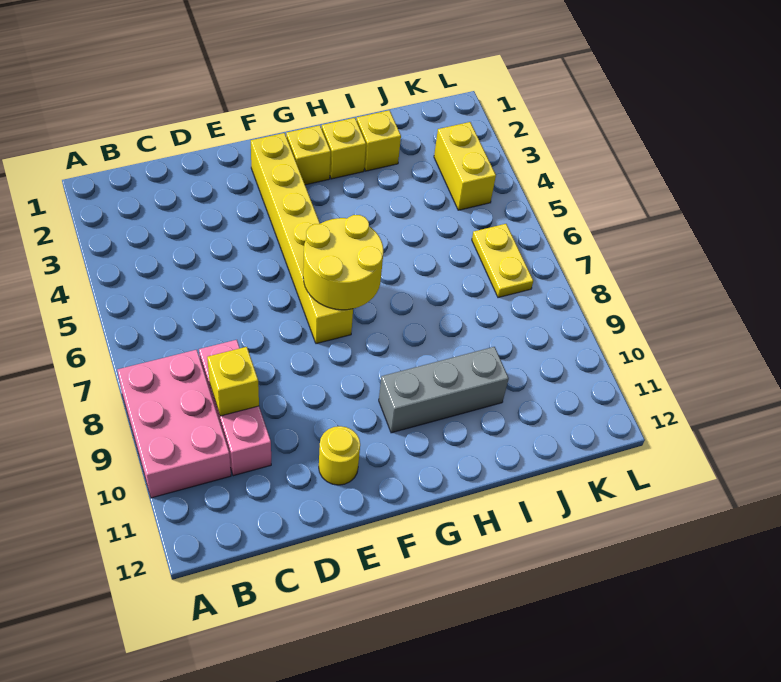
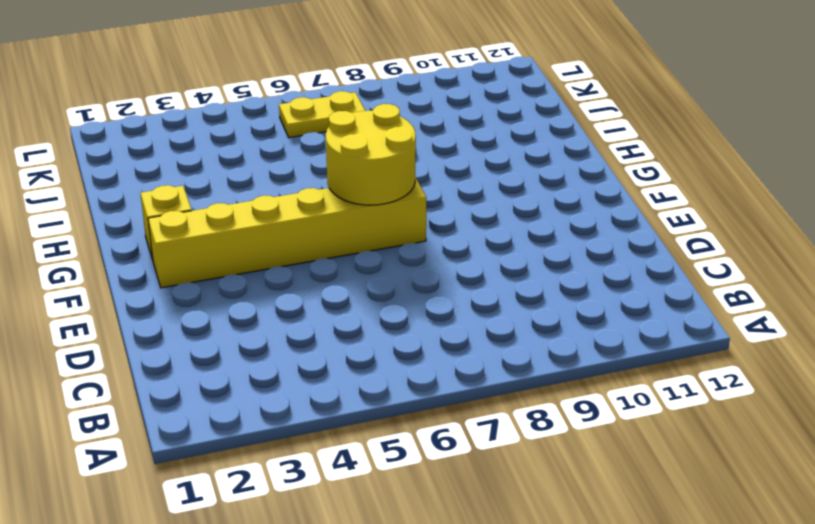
none -> pink 2x3 brick [117,350,231,498]
none -> pink 1x3 brick [199,340,271,476]
none -> yellow 1x1 round brick [319,426,360,485]

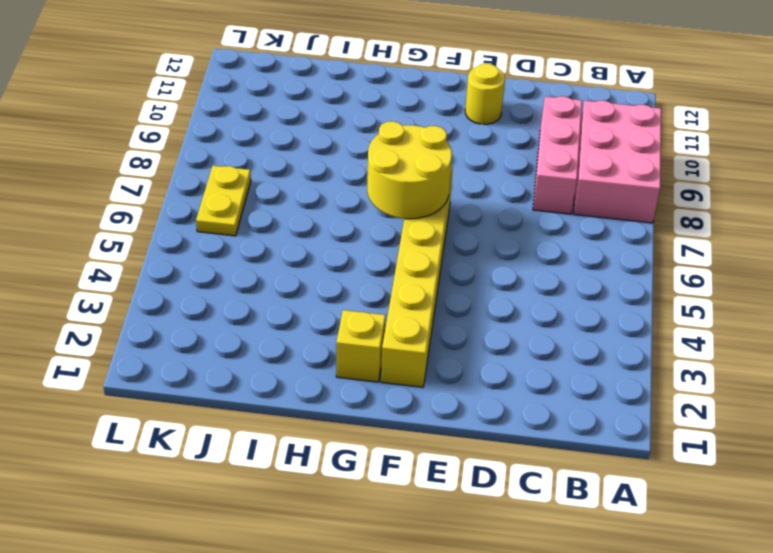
none -> grey 1x3 brick [379,347,509,433]
none -> yellow 1x1 brick [322,118,366,179]
none -> yellow 1x1 brick [357,110,401,171]

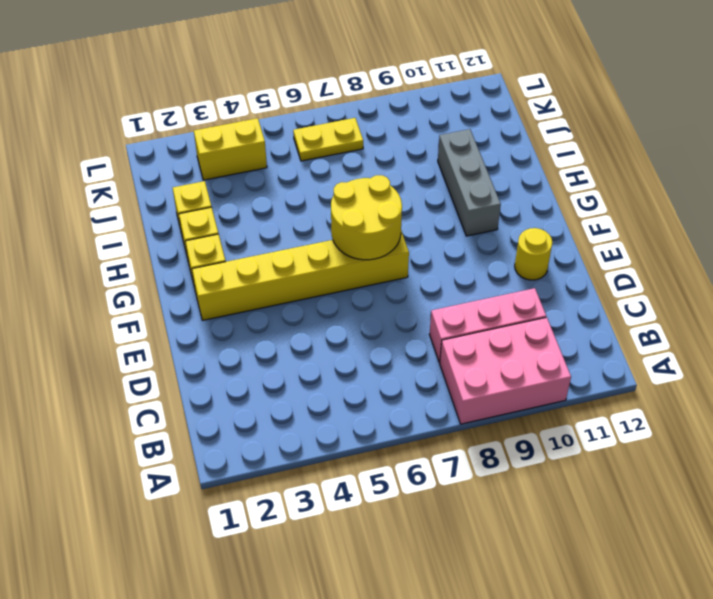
none -> yellow 1x1 brick [207,347,259,416]

